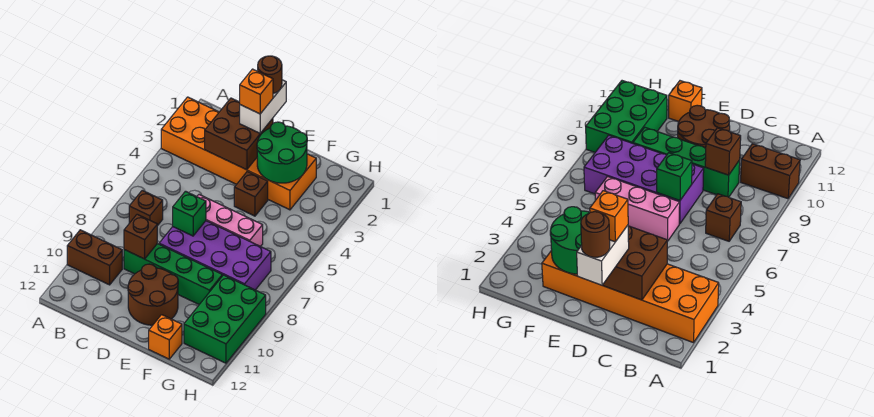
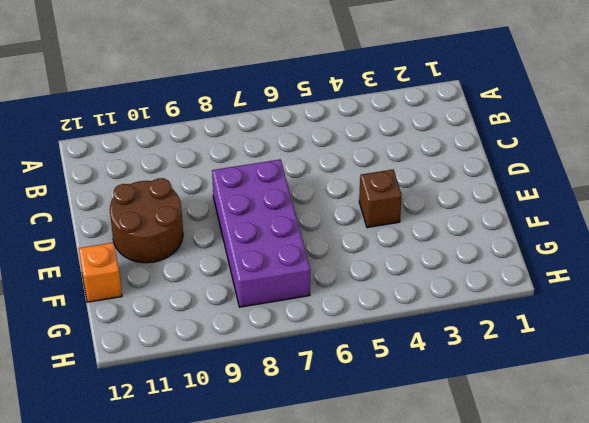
none -> orange 2x6 brick [161,97,316,210]
none -> brown 1x2 brick [67,230,122,285]
none -> brown 1x1 brick [129,190,163,226]

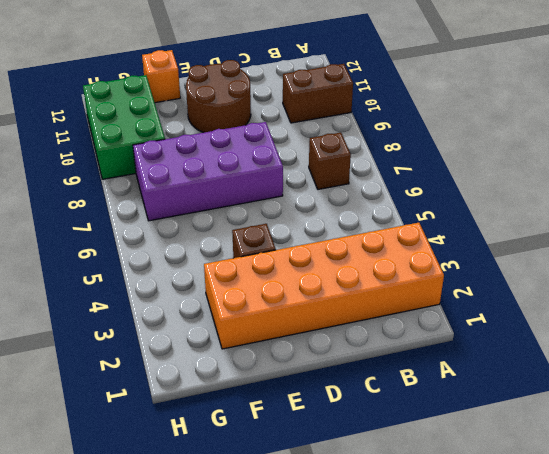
none -> green 1x4 brick [124,244,222,305]
none -> pink 1x3 brick [197,195,263,247]
none -> brown 2x2 brick [205,98,273,170]

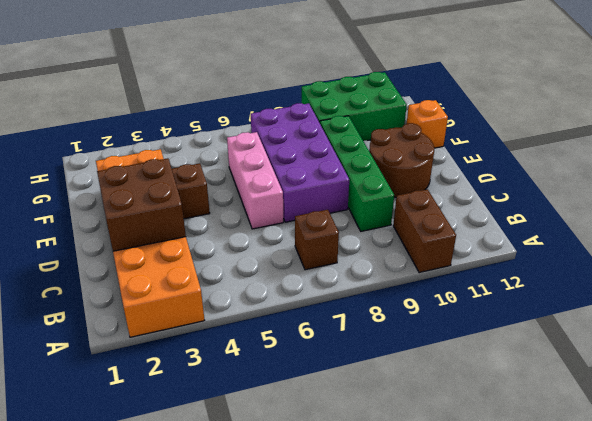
none -> brown 1x1 brick [124,214,157,259]
none -> green 1x1 brick [173,191,206,236]
none -> green 2x2 round brick [257,122,307,183]

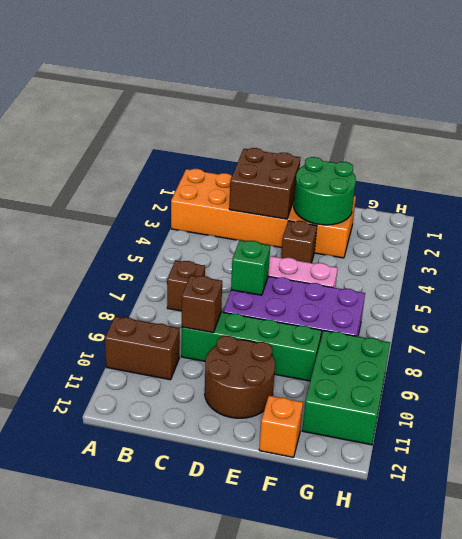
none -> white 1x2 brick [240,80,286,133]
none -> brown 1x1 round brick [258,56,282,93]
none -> orange 1x1 brick [240,69,273,114]

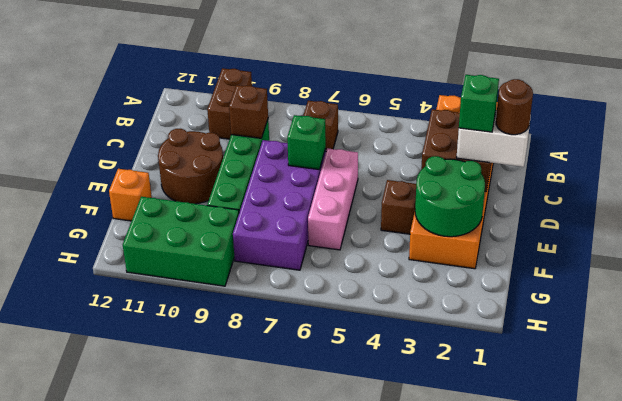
green 1x1 brick [459,75,499,132] -> orange 1x1 brick [240,69,273,114]

